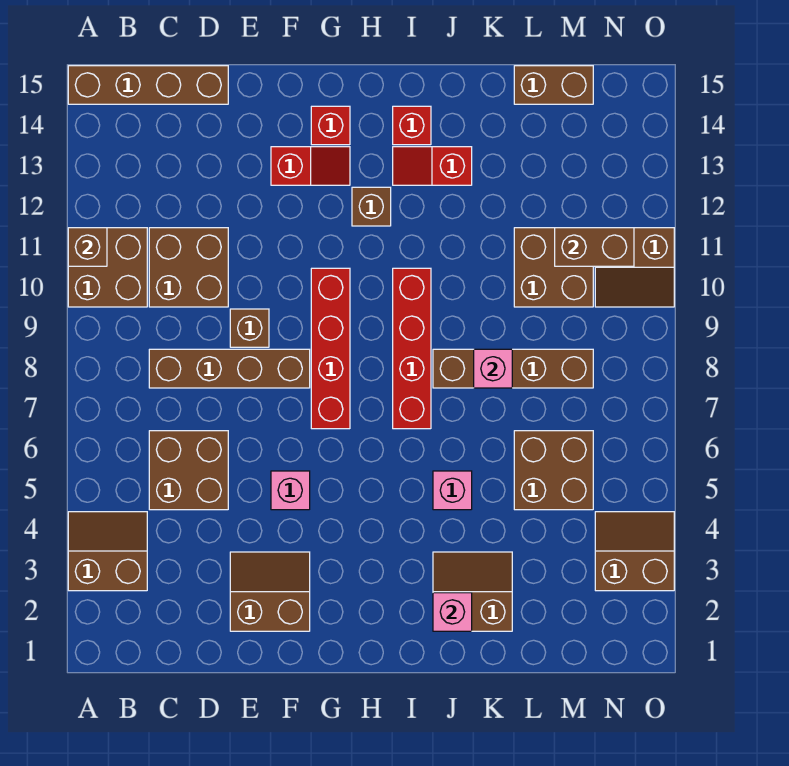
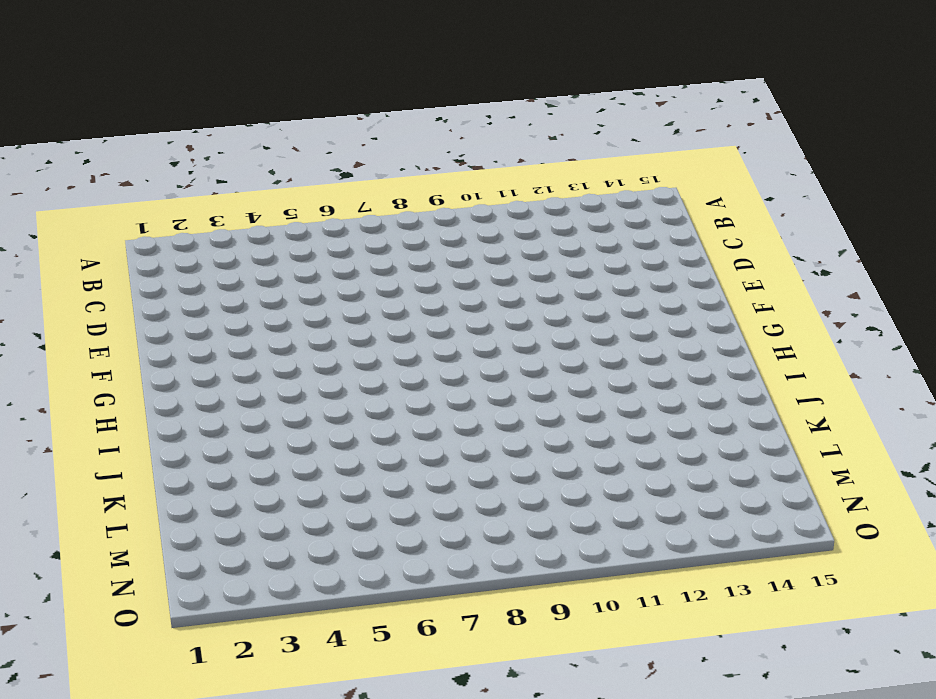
none -> brown 2x2 slope [68,512,147,591]
none -> brown 2x2 brick [68,228,147,307]
none -> brown 1x4 brick [68,66,228,104]

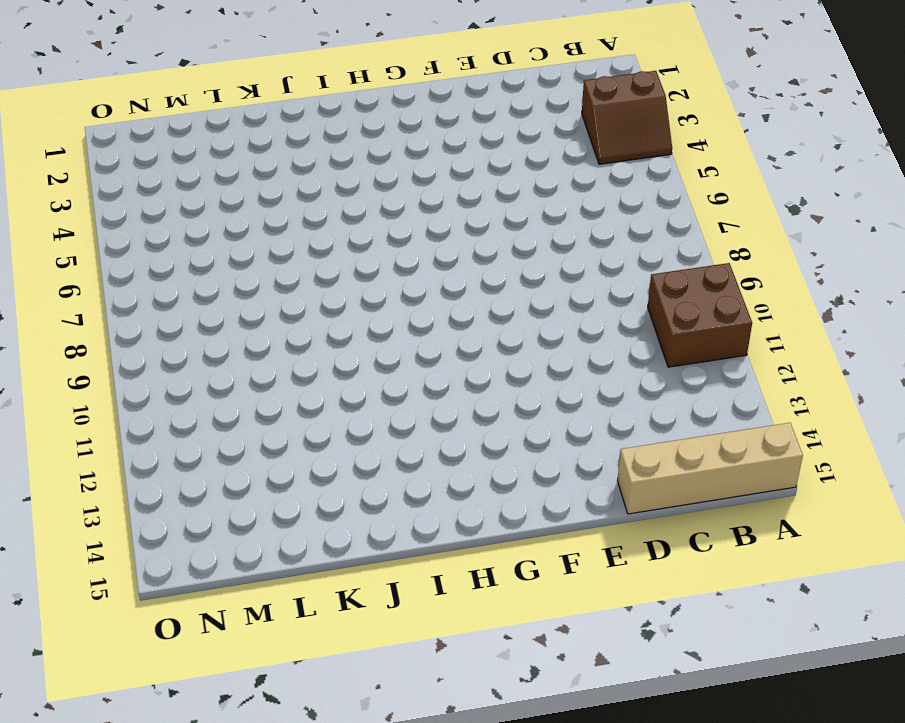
tan 1x4 brick [617,423,803,514] -> brown 1x4 brick [68,66,228,104]
none -> brown 2x2 brick [149,431,228,510]
none -> brown 1x4 brick [149,349,310,388]
none -> brown 2x2 brick [149,228,228,307]

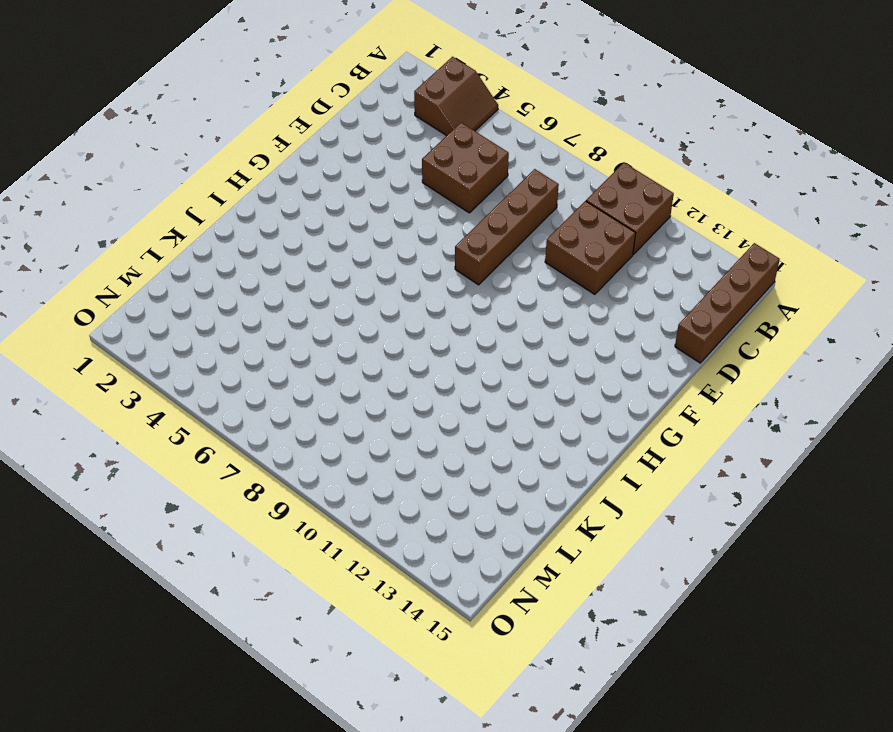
none -> brown 2x2 slope [230,552,310,631]
none -> brown 1x1 brick [230,309,269,347]
none -> pink 1x1 brick [271,471,310,510]

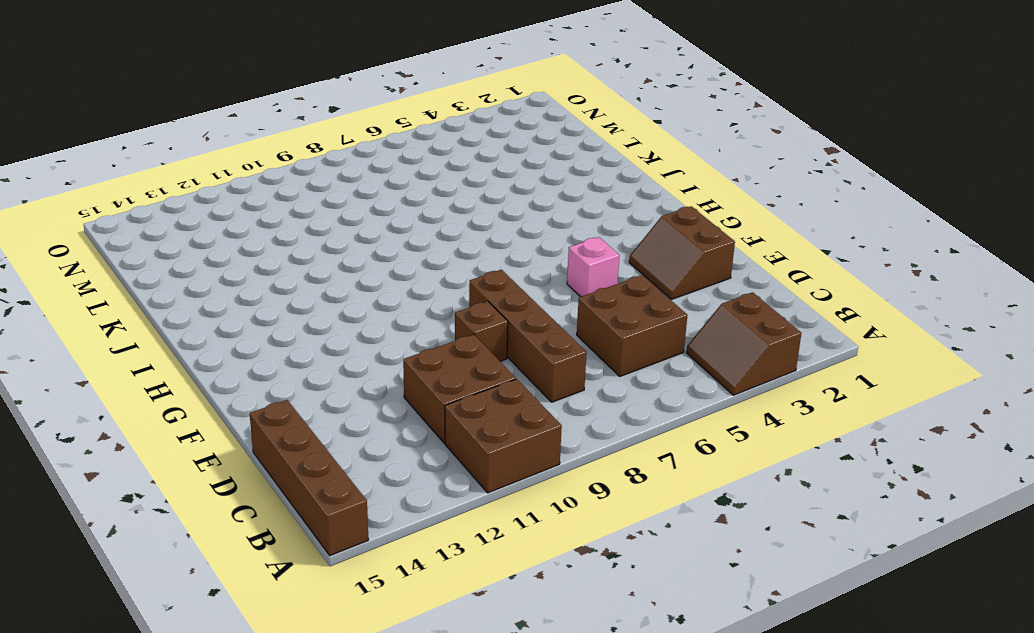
none -> red 1x2 slope [271,147,350,185]
none -> red 1x4 brick [311,268,350,429]
none -> red 1x1 brick [311,106,350,145]

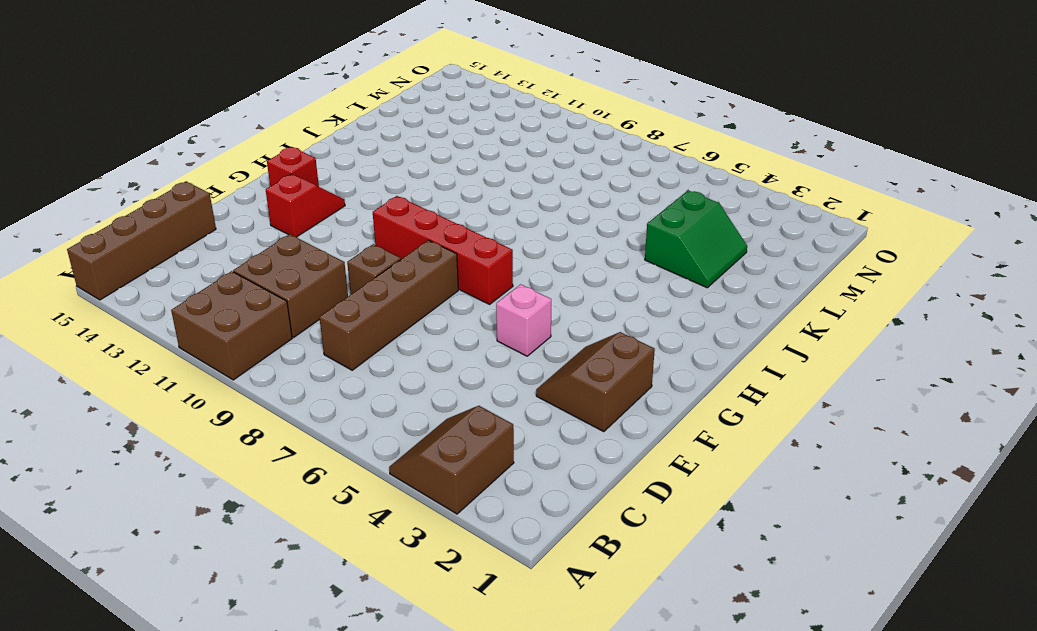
green 2x2 slope [645,190,747,288] -> brown 2x2 slope [433,552,512,631]
none -> brown 2x2 brick [149,431,228,510]
none -> brown 1x1 brick [352,187,391,226]
none -> red 1x4 brick [393,268,431,429]

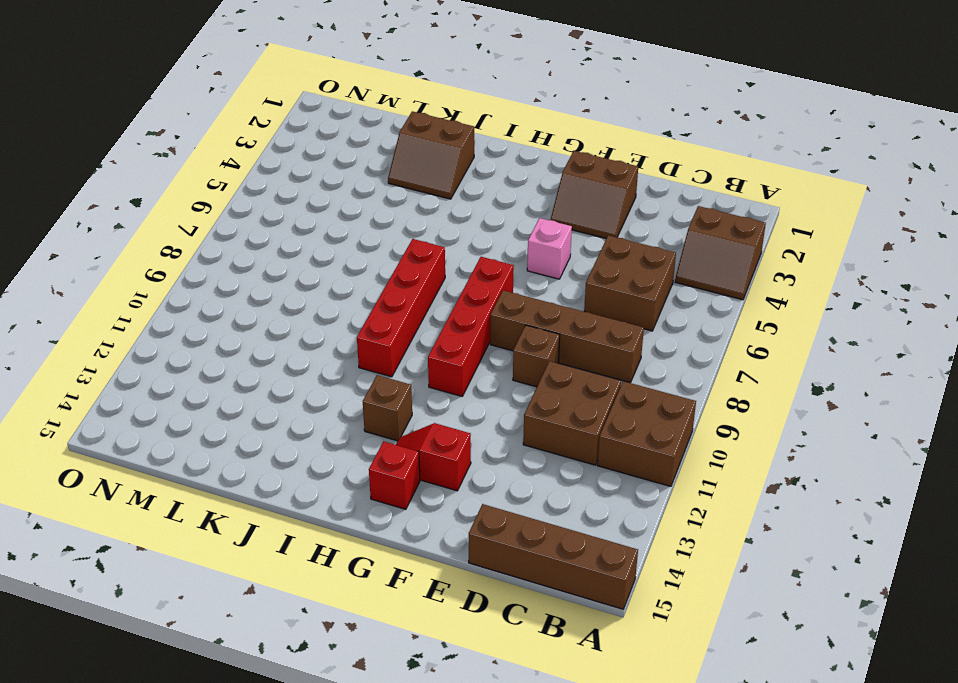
none -> red 1x2 slope [393,147,472,185]
none -> red 1x1 brick [393,106,431,145]
none -> pink 1x1 brick [433,471,472,510]

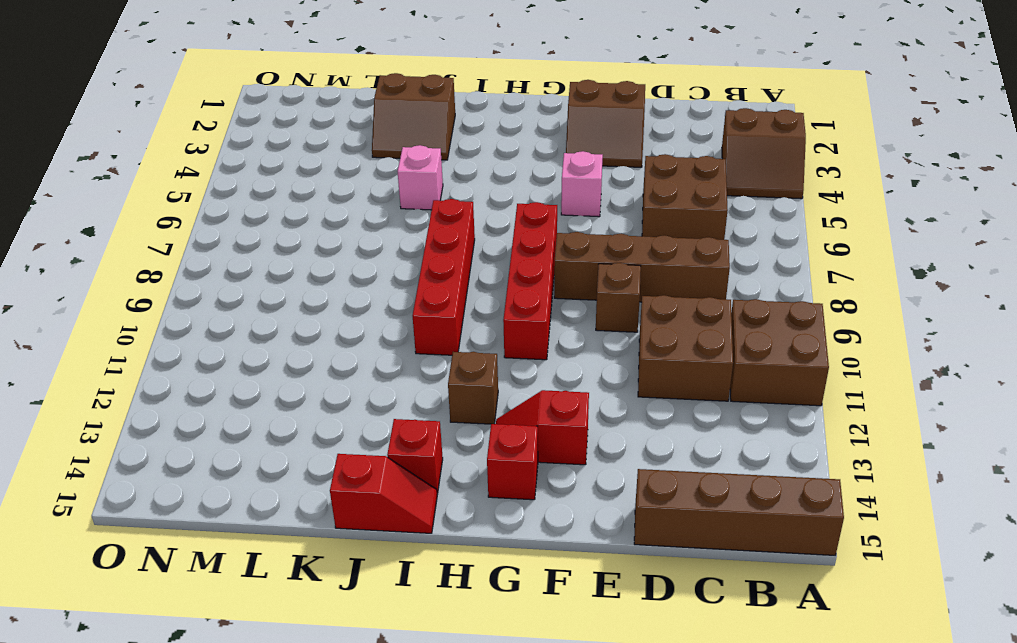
red 1x2 slope [330,454,437,533] -> red 1x2 slope moved to [393,147,472,185]
none -> brown 1x4 brick [433,349,593,388]
none -> brown 2x2 brick [514,431,593,510]
none -> brown 2x2 brick [514,228,593,307]

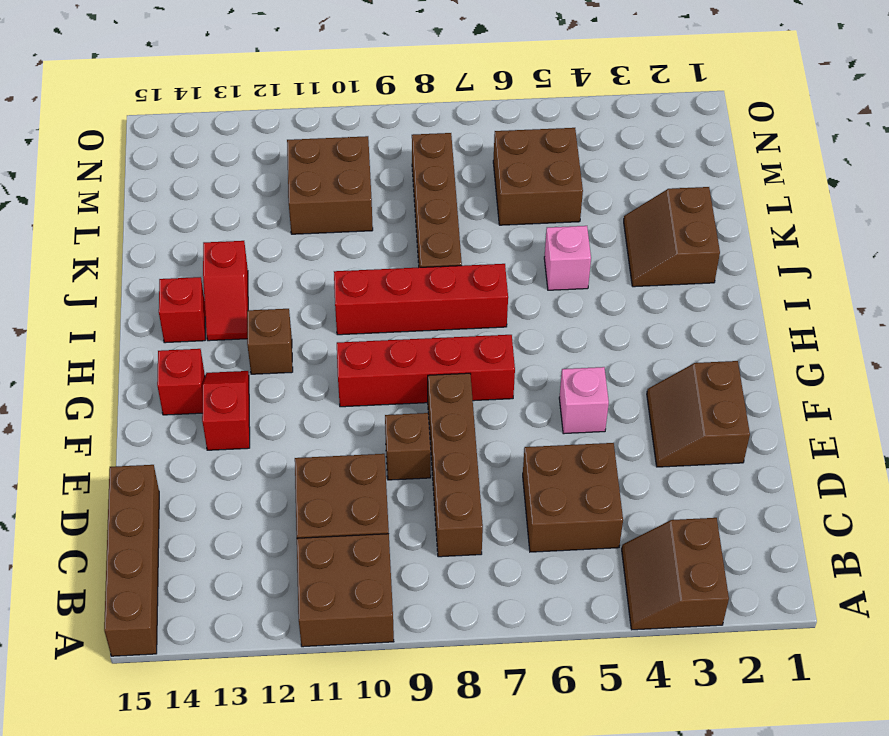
none -> brown 1x2 brick [514,66,593,104]
none -> brown 2x2 slope [595,512,674,591]
none -> brown 2x2 slope [595,228,674,307]

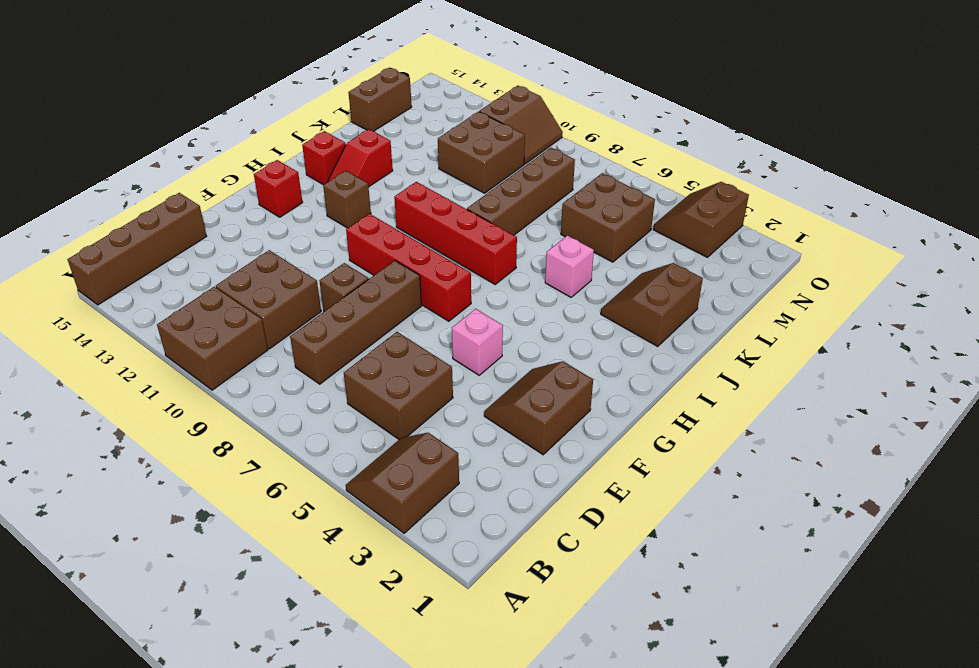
none -> red 1x2 slope [271,147,350,185]
none -> brown 1x1 brick [68,228,107,266]
none -> pink 1x1 brick [433,593,472,631]

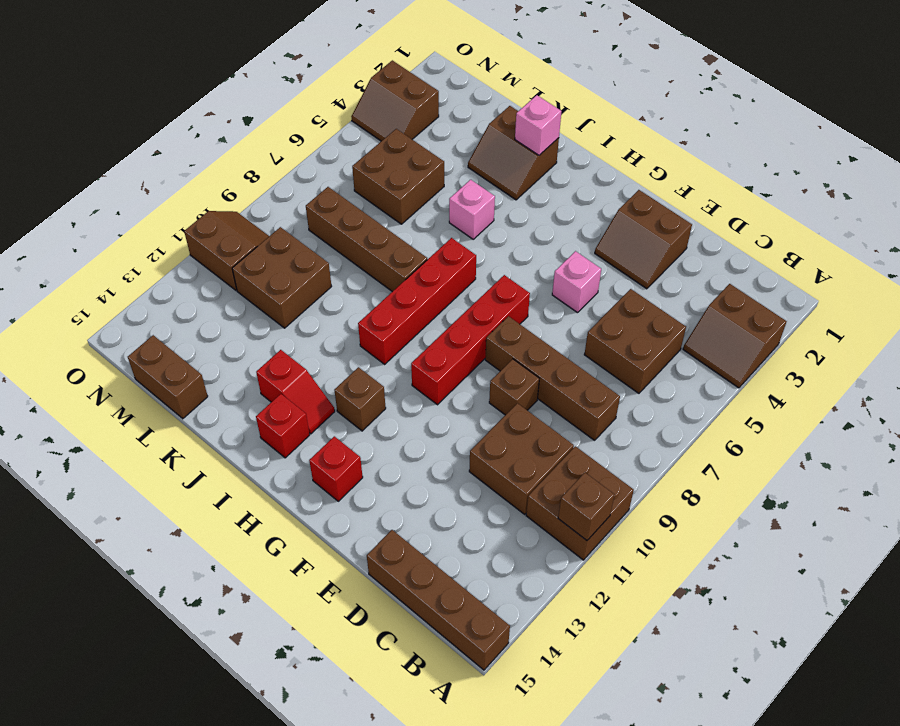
none -> red 1x2 slope [271,147,350,185]
none -> pink 1x1 brick [474,349,512,388]
none -> brown 1x2 brick [555,228,634,266]

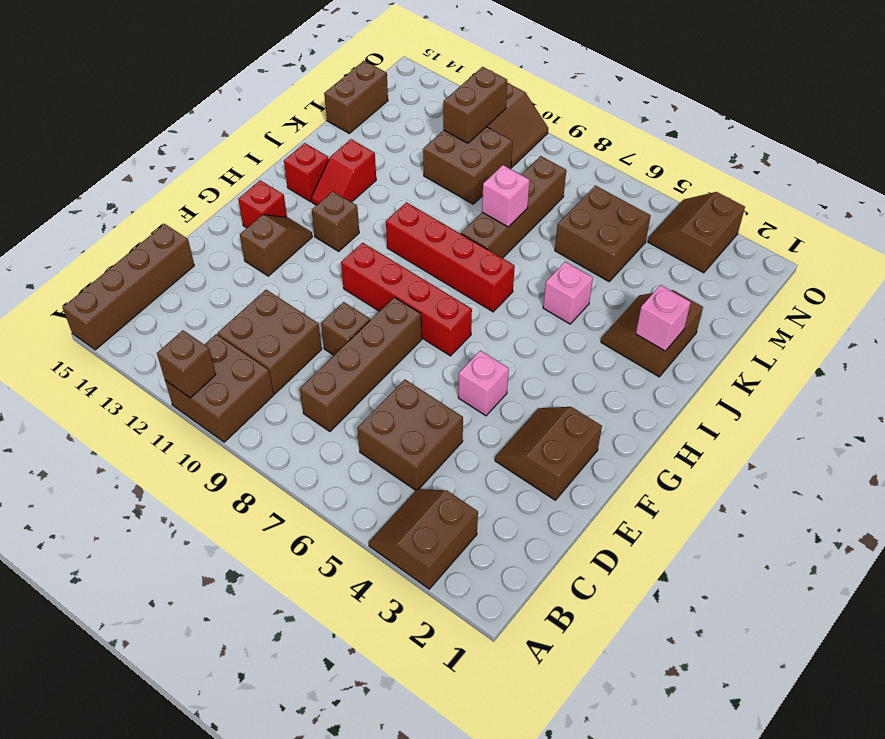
brown 1x2 slope [240,215,312,276] -> red 1x2 slope [271,147,350,185]

